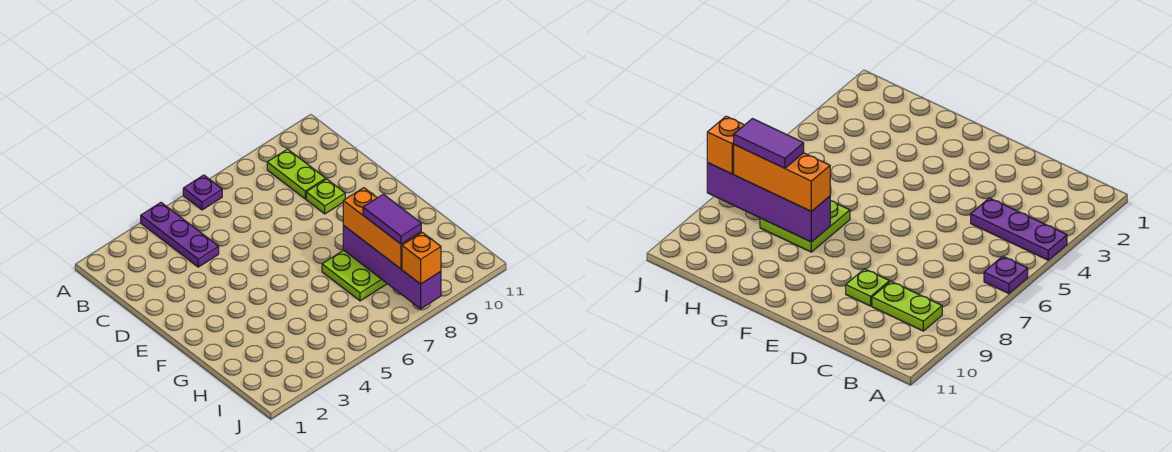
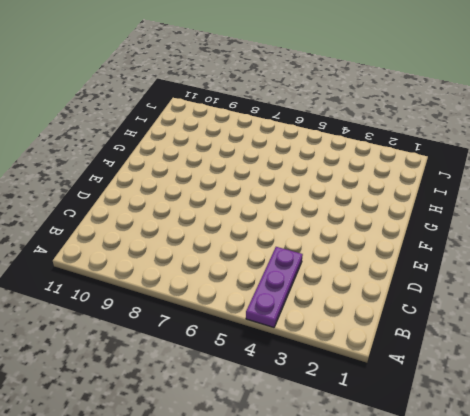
none -> purple 1x1 plate [183,175,222,210]
none -> lime 1x2 plate [267,149,326,199]

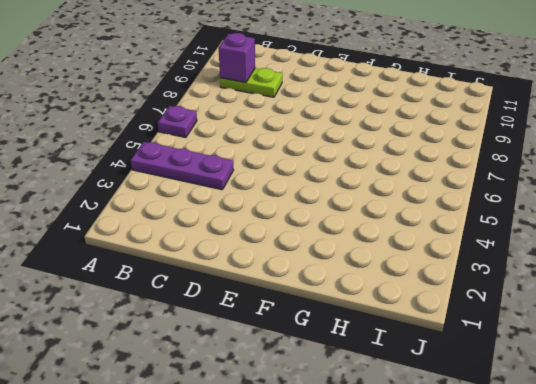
purple 1x1 brick [219,33,255,82] -> none
none -> lime 1x1 plate [306,179,345,214]
none -> lime 2x2 plate [322,250,387,301]

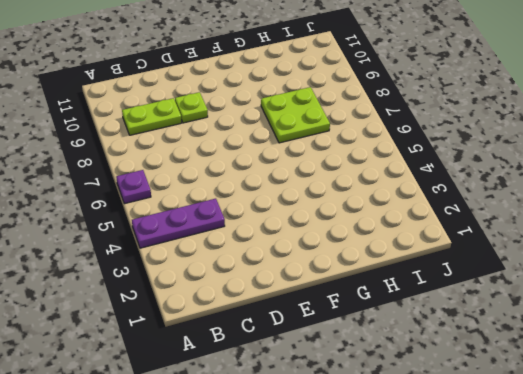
none -> purple 1x4 brick [343,225,441,309]
none -> orange 1x3 brick [343,188,421,269]

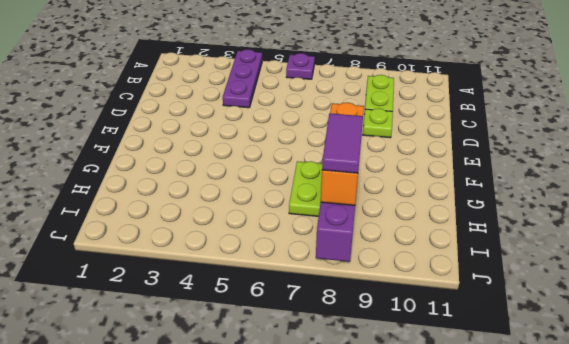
none -> orange 1x1 brick [402,232,441,284]

